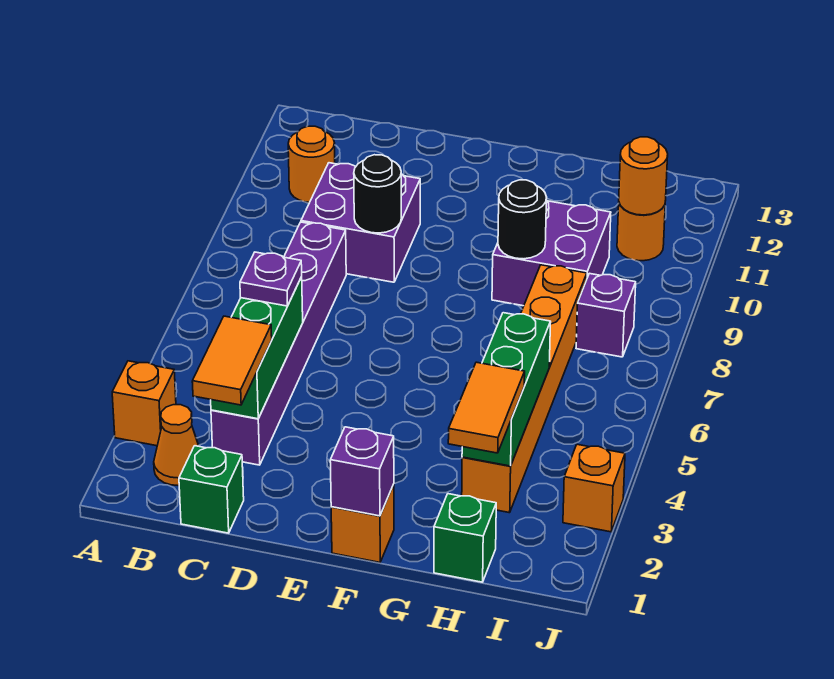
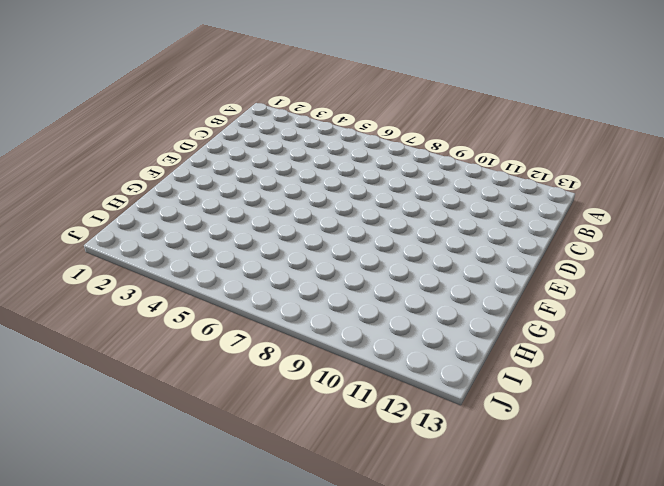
none -> orange 1x1 brick [112,361,176,446]
none -> orange 1x1 cone [154,405,199,486]
none -> orange 1x1 round brick [288,126,335,202]

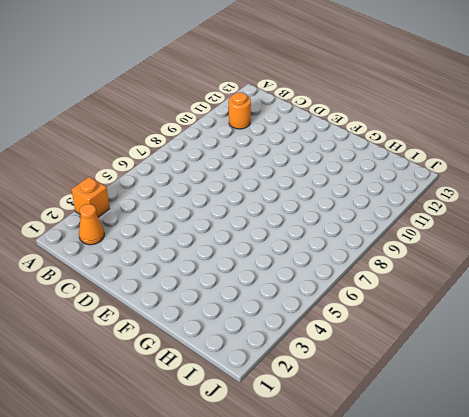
none -> green 1x1 brick [179,446,244,533]
none -> purple 1x6 brick [211,222,346,465]
none -> purple 2x2 brick [301,163,420,282]

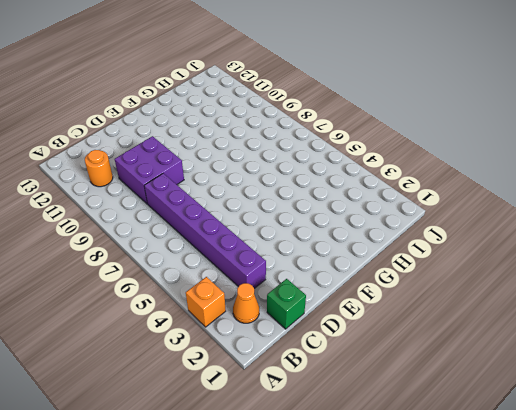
none -> orange 1x1 brick [331,484,394,562]
none -> purple 2x2 brick [492,201,611,306]
none -> green 1x1 brick [434,494,496,582]

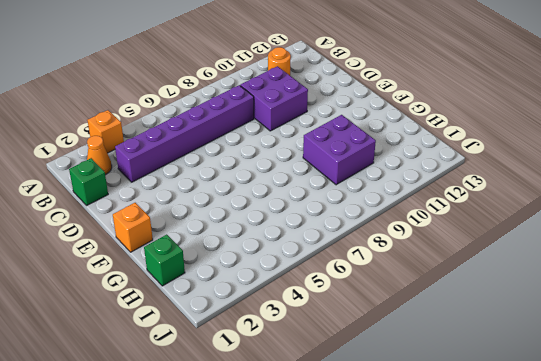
none -> orange 1x6 brick [462,265,587,513]
none -> purple 1x1 brick [576,273,636,357]
none -> orange 1x1 round brick [617,203,665,261]

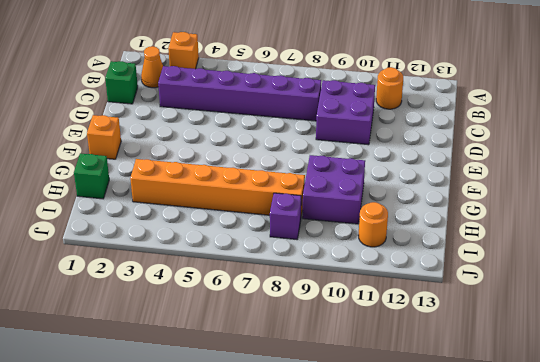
none -> orange 1x1 brick [563,444,625,532]
none -> green 1x3 brick [211,277,303,419]
none -> black 1x1 round brick [354,155,401,233]

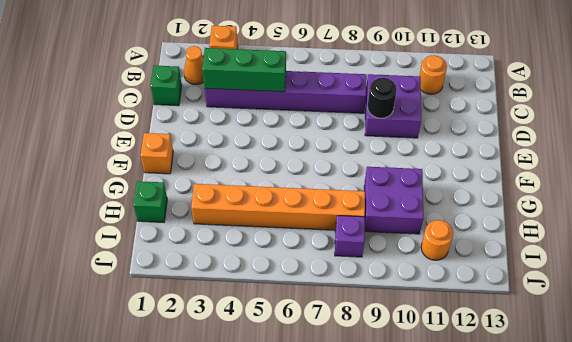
none -> orange 1x1 brick [563,444,625,532]
none -> purple 1x1 brick [330,427,394,516]
none -> black 1x1 round brick [498,180,547,259]

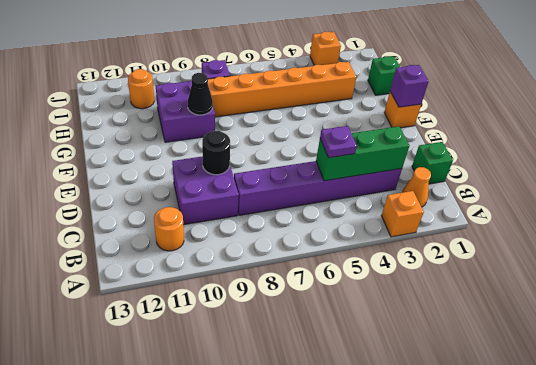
black 1x1 cone [188,73,213,115] -> black 1x1 round brick [498,180,547,259]
none -> green 1x3 brick [462,313,551,466]
none -> orange 1x1 round brick [619,137,668,215]
none -> orange 1x2 tile [192,316,272,405]

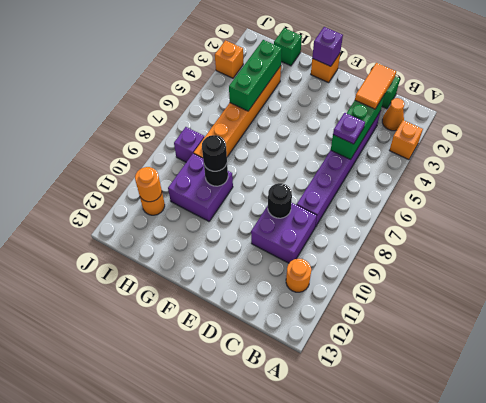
black 1x1 round brick [202,135,227,171] -> none
none -> orange 1x2 tile [448,362,525,453]

